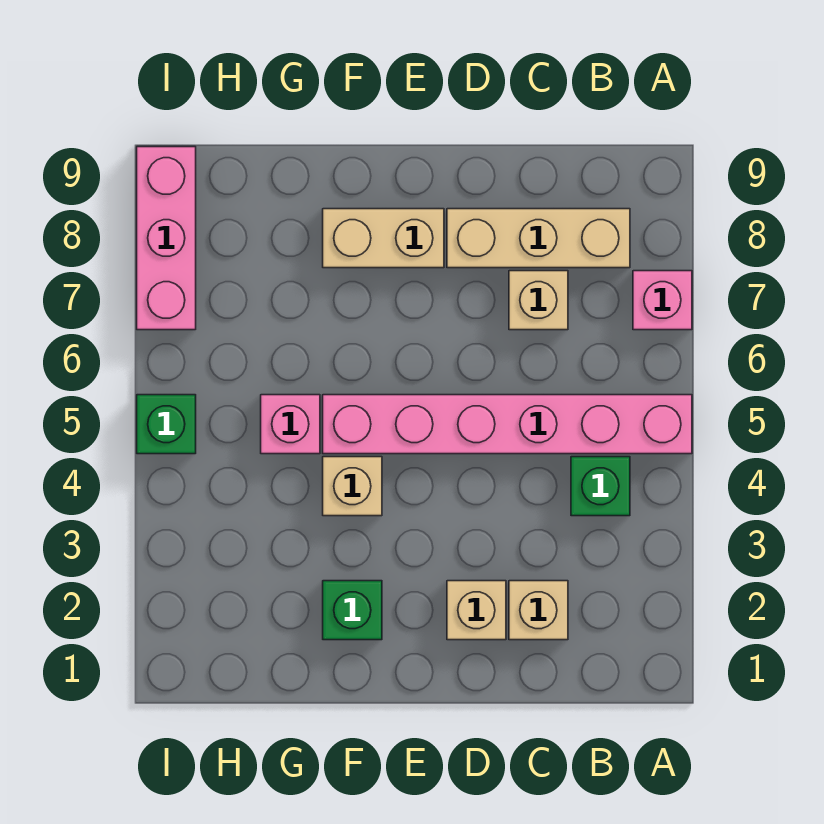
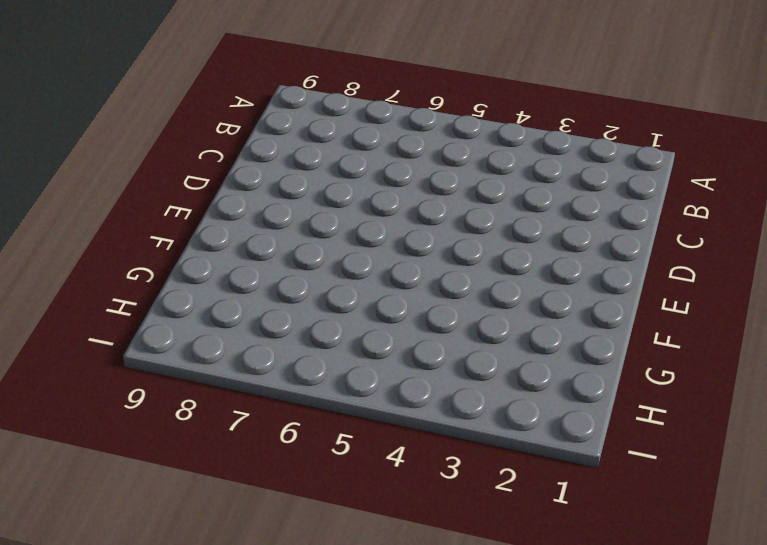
none -> pink 1x6 brick [323,395,692,454]
none -> pink 1x1 brick [633,271,692,330]
none -> green 1x1 brick [571,457,630,516]

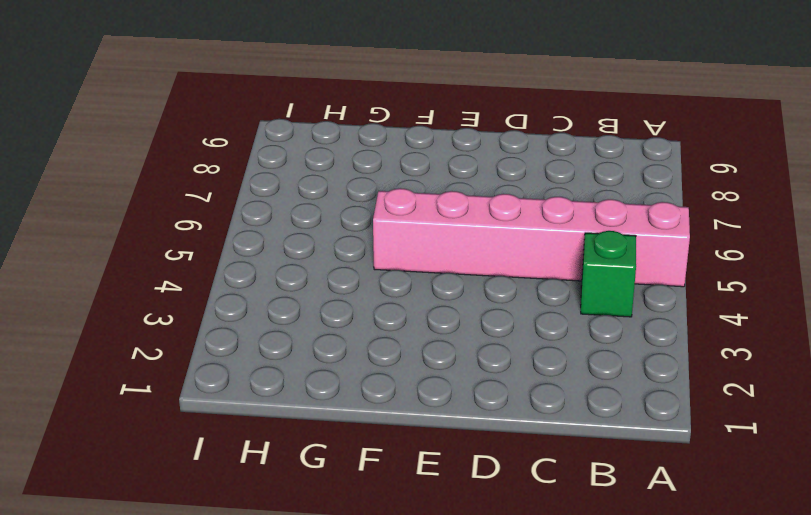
none -> pink 1x1 brick [633,271,692,330]
none -> tan 1x3 brick [447,209,630,268]
none -> tan 1x1 brick [509,581,568,640]

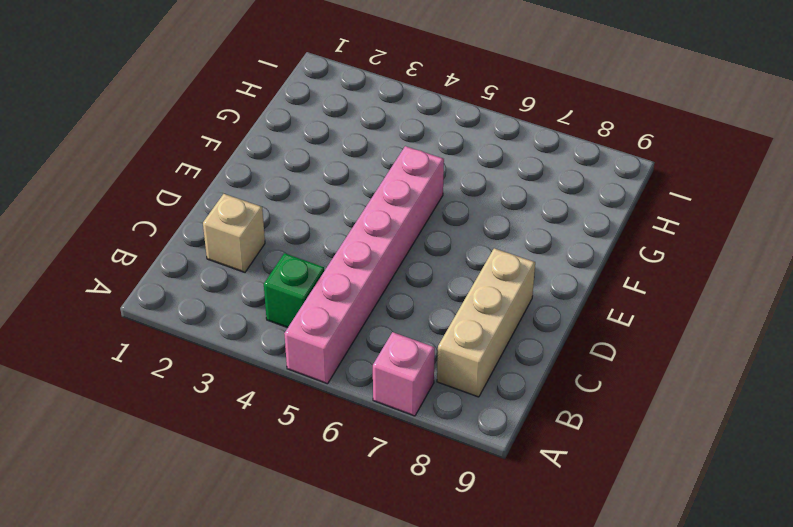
none -> tan 1x1 brick [509,271,568,330]
none -> tan 1x1 brick [447,581,506,640]
none -> tan 1x2 brick [323,209,444,268]

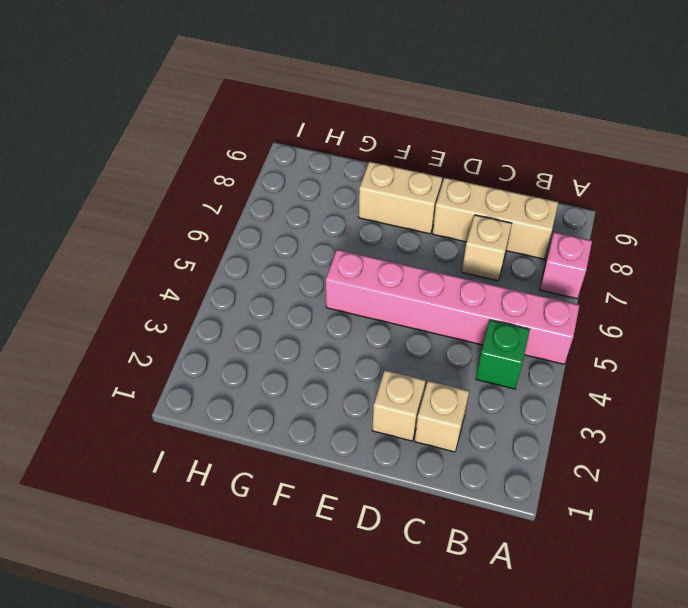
none -> green 1x1 brick [323,581,382,640]
none -> tan 1x1 brick [323,457,382,516]
none -> pink 1x1 brick [261,395,320,454]

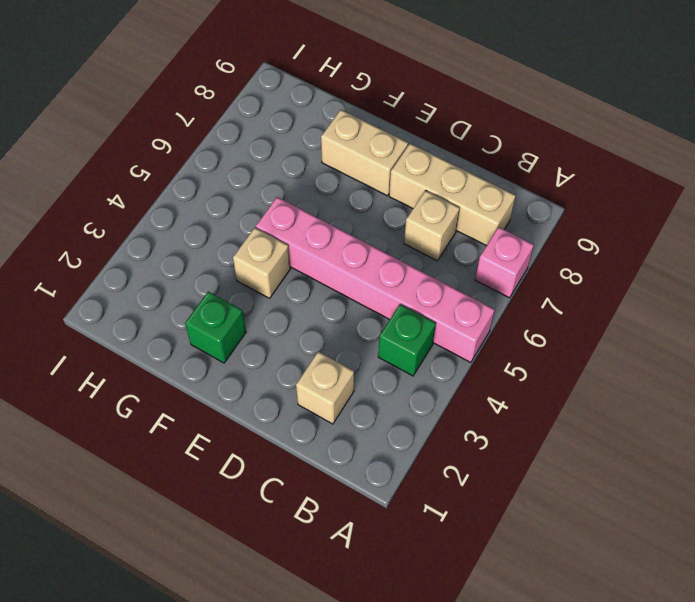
none -> tan 1x1 brick [447,581,506,640]
none -> pink 1x1 brick [261,395,320,454]
none -> green 1x1 brick [137,395,196,454]

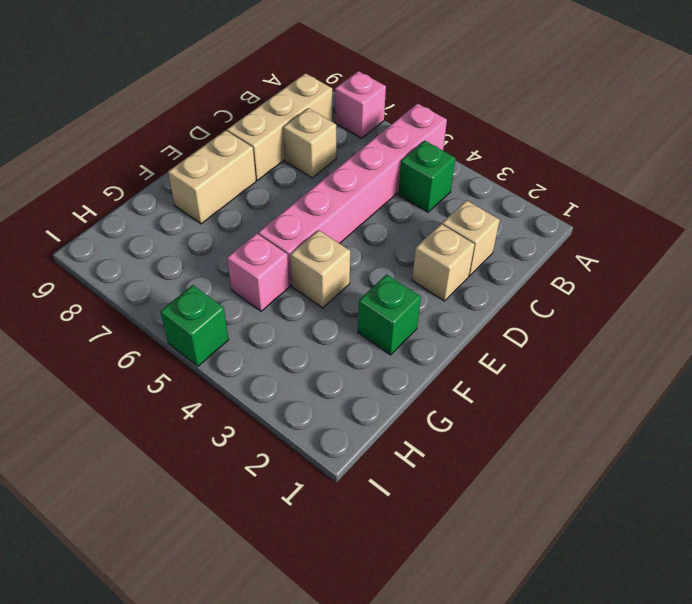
none -> pink 1x3 brick [137,147,196,330]

